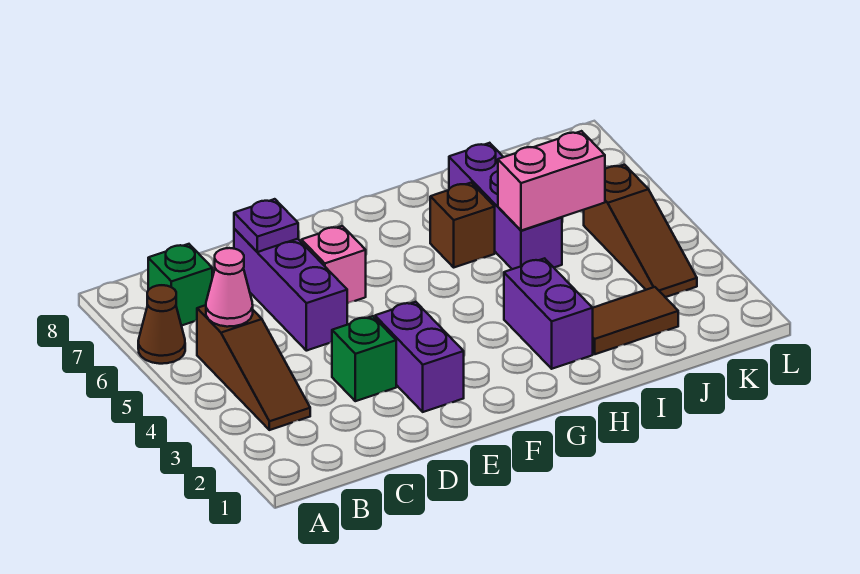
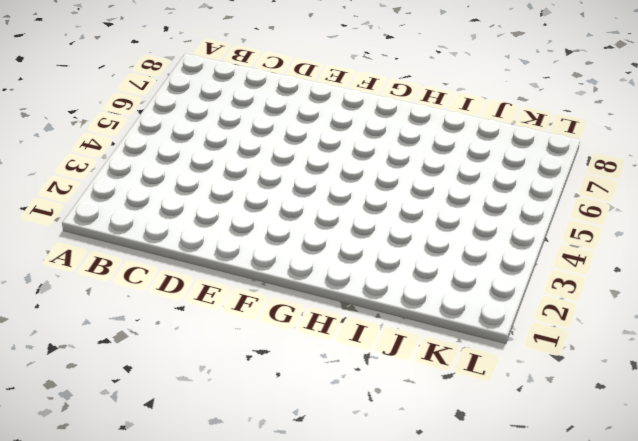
none -> brown 1x1 cone [138,285,185,364]
none -> brown 1x3 slope [197,305,310,430]
none -> green 1x1 brick [148,244,212,326]

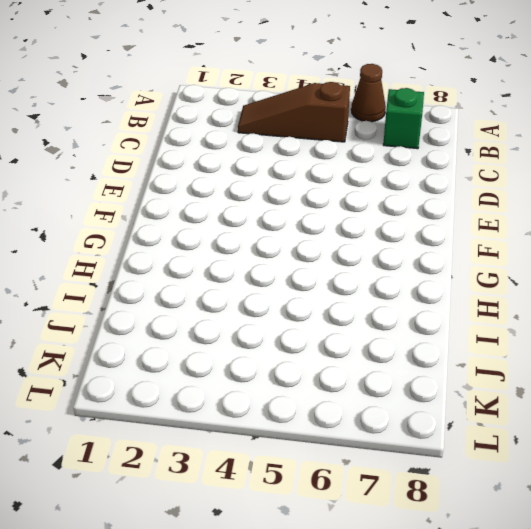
none -> green 1x1 brick [332,316,396,401]
none -> purple 1x3 brick [234,229,347,351]
none -> purple 1x2 brick [375,302,464,412]

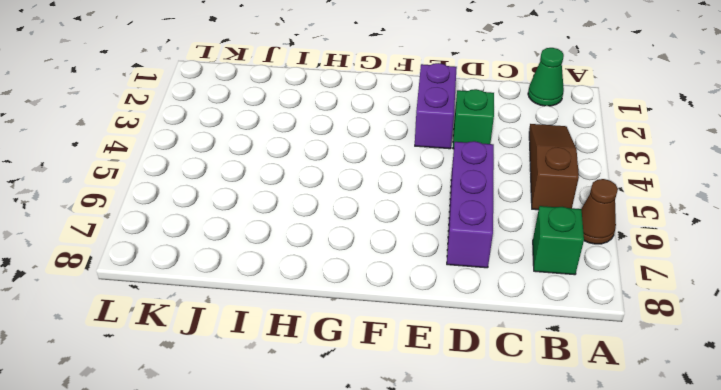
green 1x1 cone [528,48,564,106] -> none
none -> pink 1x1 brick [302,226,366,303]
none -> purple 1x2 brick [504,258,593,369]
none -> brown 1x1 brick [430,183,495,267]

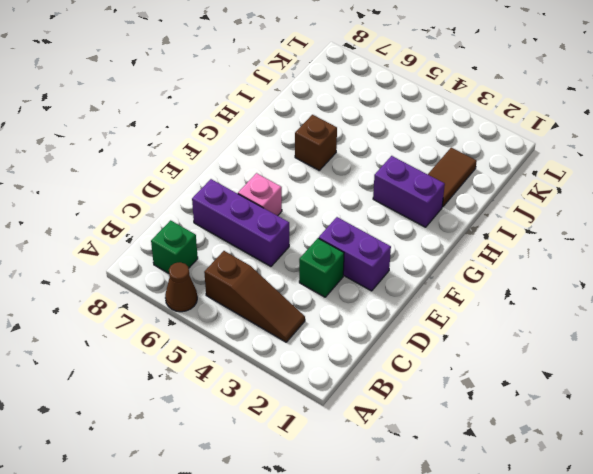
none -> purple 1x3 brick [449,143,562,269]
none -> brown 1x3 slope [584,165,697,297]
none -> pink 1x1 cone [206,248,253,327]

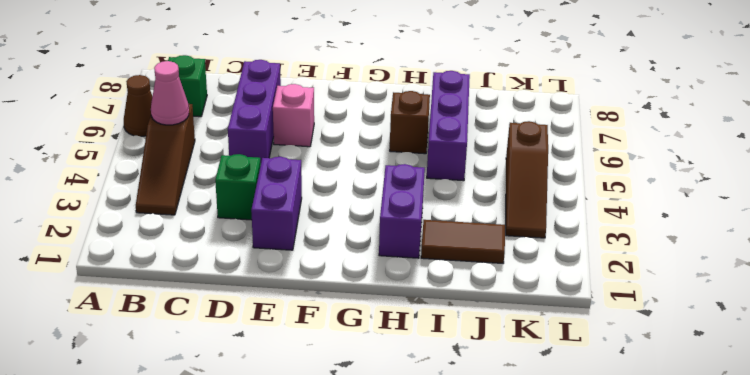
none -> purple 1x1 plate [234,199,298,252]
none -> pink 1x2 brick [498,131,605,231]

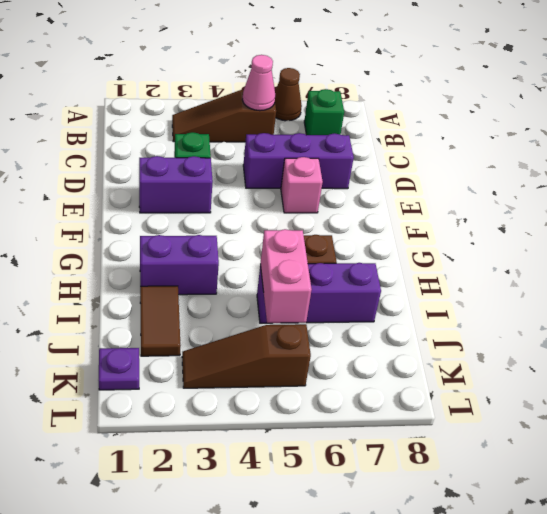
purple 1x1 plate [99,348,139,390] -> purple 1x1 plate moved to [234,199,298,252]

